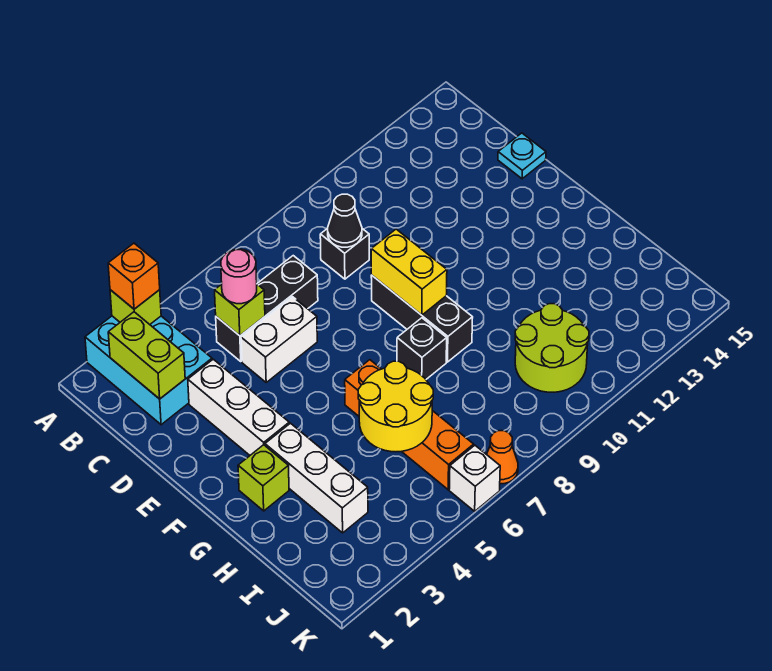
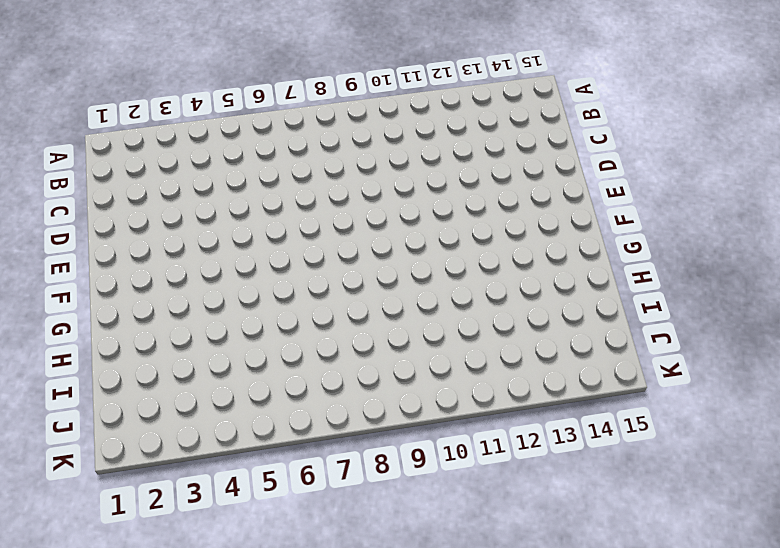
none -> cyan 2x3 brick [85,316,212,425]
none -> black 1x3 brick [216,256,318,361]
none -> black 1x1 brick [320,228,369,279]

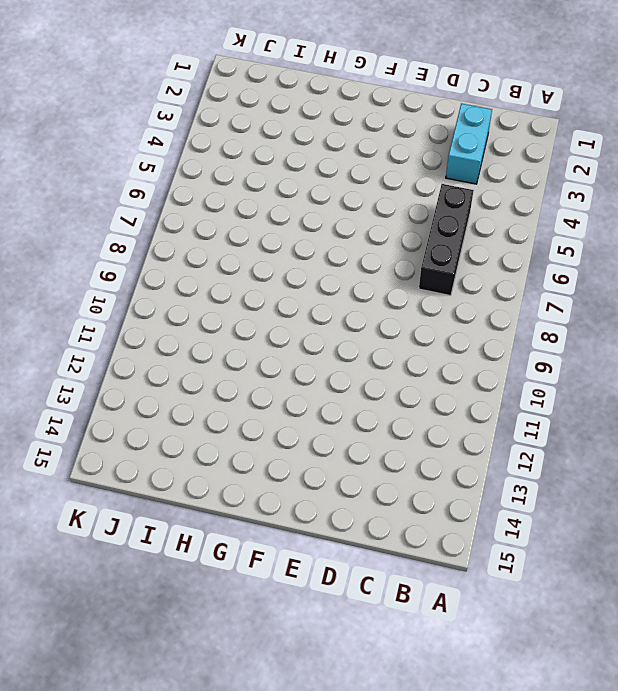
cyan 1x2 brick [446,104,492,184] -> cyan 2x3 brick [85,316,212,425]
none -> black 1x1 brick [320,228,369,279]
none -> white 1x3 brick [188,359,289,455]
none -> white 1x2 brick [241,297,317,382]

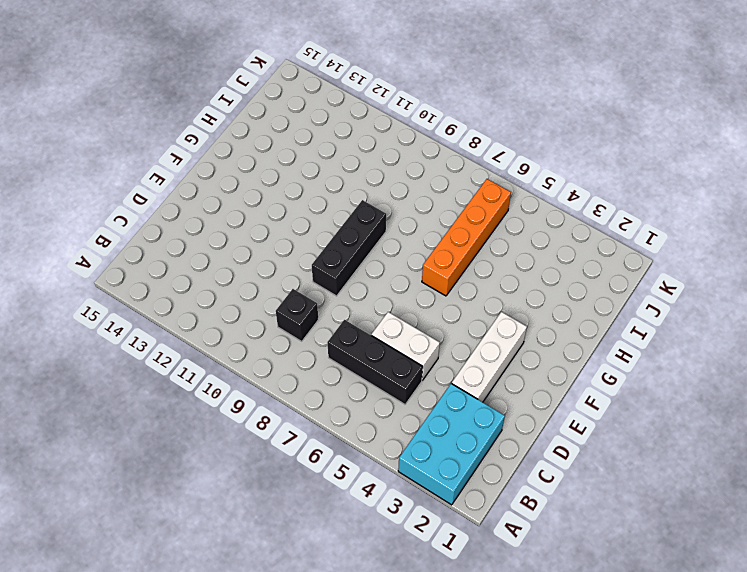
none -> cyan 1x1 plate [498,133,546,179]
none -> lime 1x1 brick [238,445,289,511]
none -> white 1x3 brick [265,423,368,533]

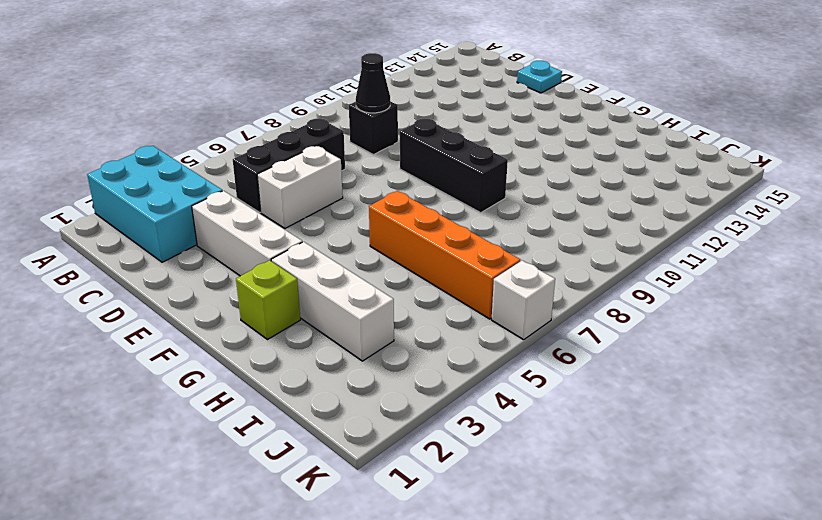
none -> black 1x1 brick [397,318,447,379]
none -> lime 2x2 round brick [515,304,589,392]
none -> orange 1x1 cone [487,431,518,484]

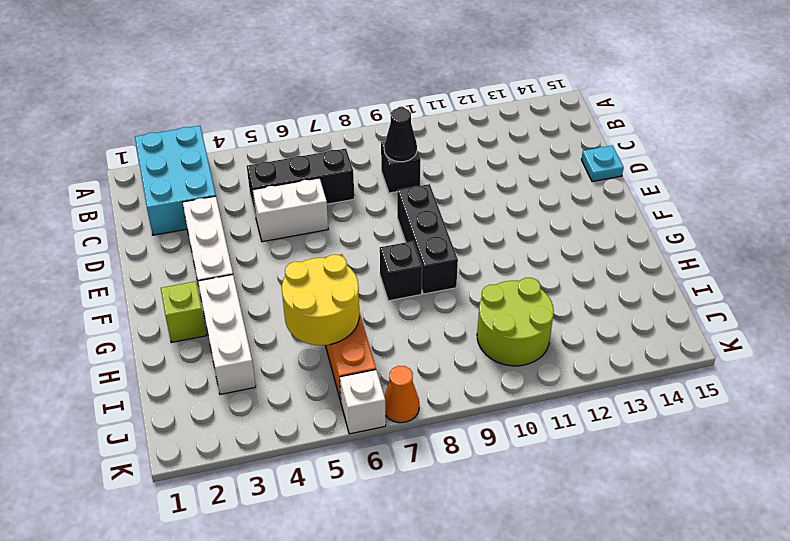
none -> lime 1x1 brick [110,290,161,324]
none -> lime 1x2 brick [108,312,185,399]
none -> lime 1x1 brick [215,284,265,336]

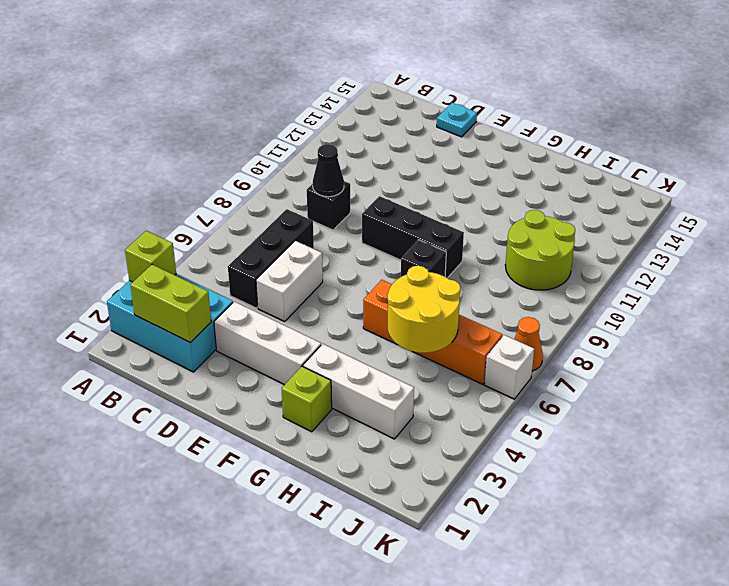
none -> lime 1x1 brick [215,284,265,336]
none -> yellow 1x2 brick [371,229,447,315]
none -> orange 1x1 brick [108,243,160,309]

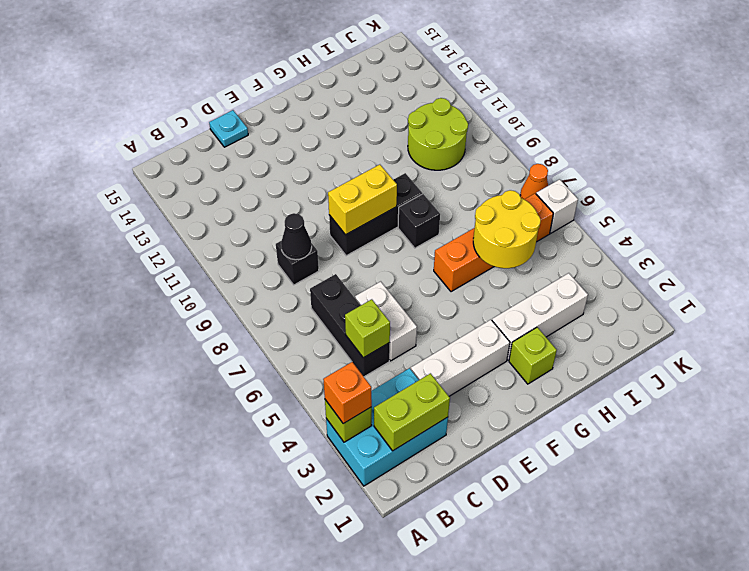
none -> pink 1x1 round brick [221,249,257,304]

